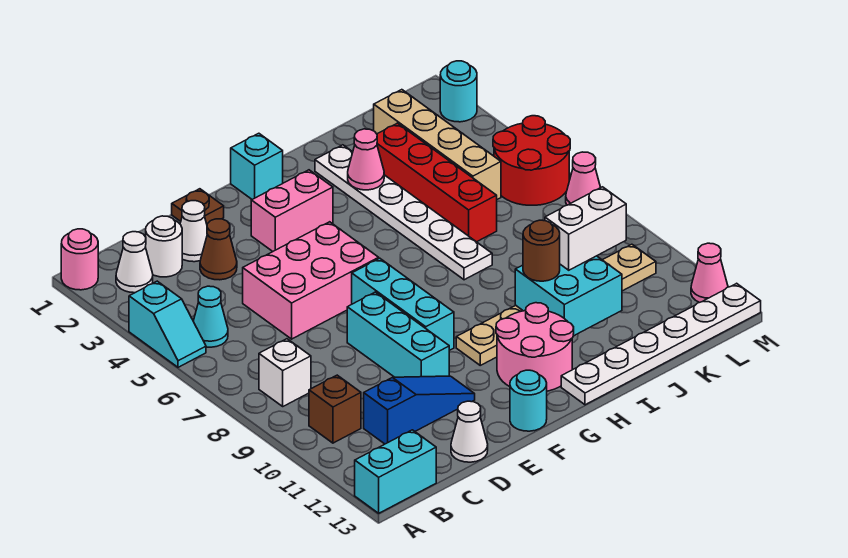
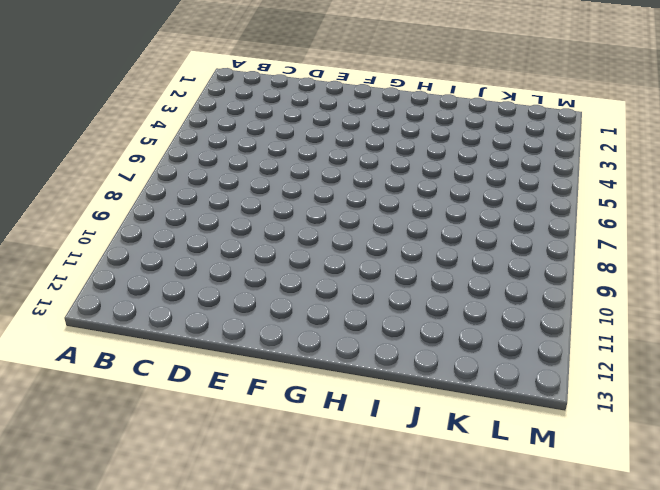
none -> pink 1x1 round brick [61,229,98,290]
none -> cyan 1x2 slope [129,281,206,367]
none -> cyan 1x2 brick [355,430,436,513]
none -> white 1x1 cone [116,232,153,293]

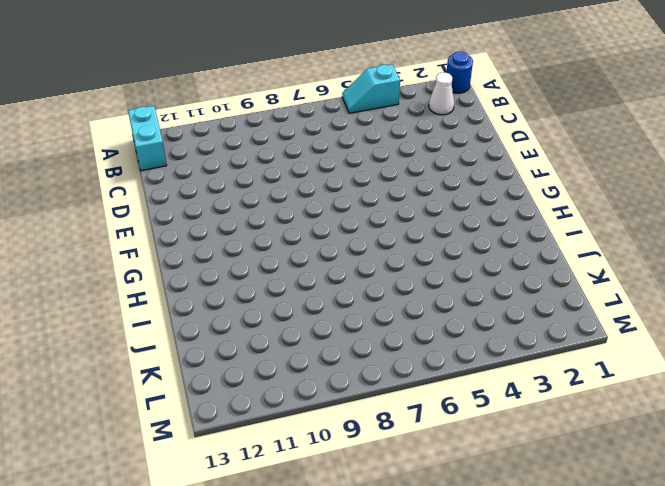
blue 1x1 round brick [446,52,473,93] -> pink 1x1 round brick [61,229,98,290]
none -> cyan 1x1 cone [193,286,228,347]
none -> white 1x1 brick [259,339,311,406]
none -> brown 1x1 brick [309,375,361,443]
none -> white 1x1 round brick [146,216,182,277]

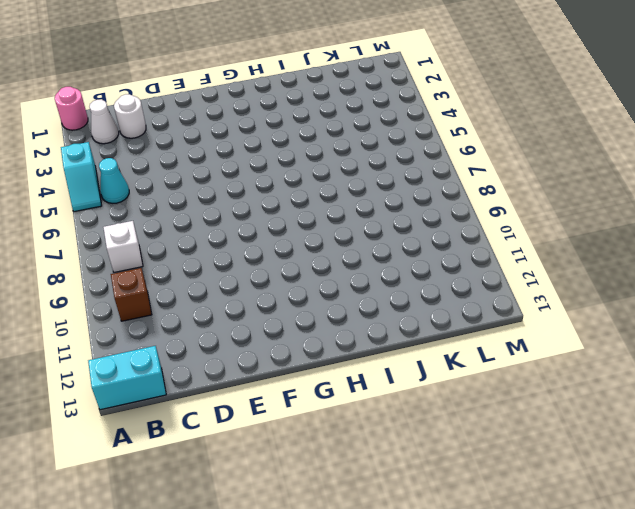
none -> blue 1x3 slope [364,376,475,444]
none -> white 1x1 cone [180,201,207,262]
none -> brown 1x1 cone [200,219,237,280]
none -> pink 2x3 brick [243,222,379,339]

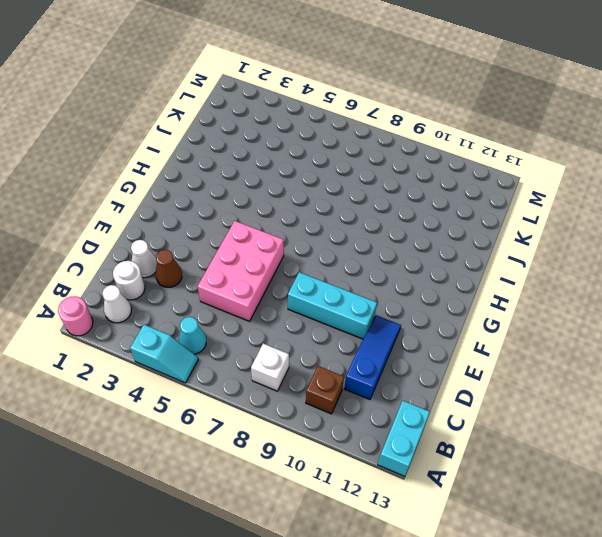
none -> white 1x1 cone [451,401,488,462]
none -> brown 1x1 plate [172,189,224,224]
none -> pink 1x2 brick [251,170,333,251]
none -> cyan 1x3 brick [352,258,454,351]

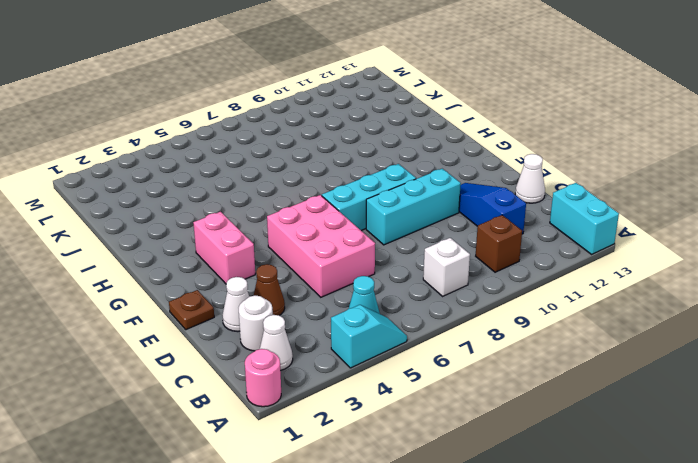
none -> cyan 1x1 round brick [510,370,547,431]
none -> cyan 1x1 brick [231,133,283,199]
none -> tan 1x6 plate [456,244,656,365]
none -> pink 2x2 round brick [496,303,574,391]

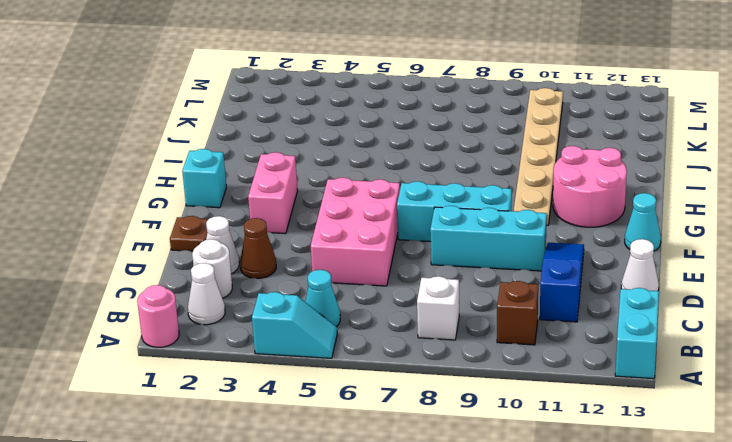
cyan 1x1 cone [625,193,661,251] -> cyan 1x1 round brick [510,370,547,431]
none -> white 1x6 plate [561,283,761,405]
none -> white 1x6 plate [315,145,492,280]
none -> red 1x4 brick [377,123,497,242]
none -> tan 1x4 brick [374,90,501,199]

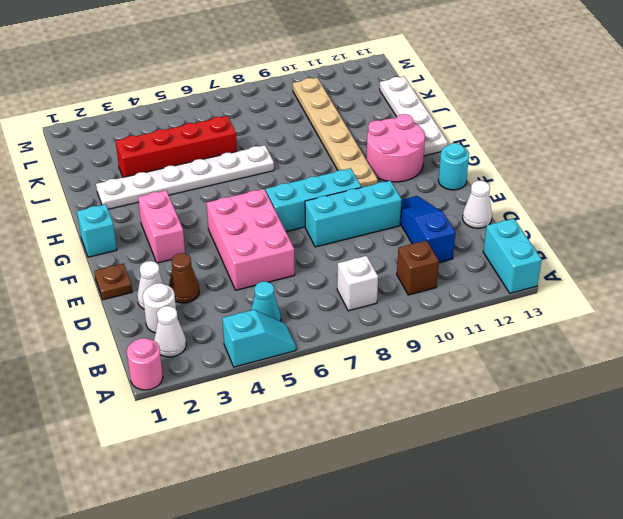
white 1x4 plate [380,76,448,156] -> white 1x6 plate [561,283,761,405]
none -> tan 1x4 brick [374,90,501,199]
none -> red 2x2 round brick [493,116,570,205]
none -> cyan 1x1 round brick [440,61,477,122]
none -> pink 1x1 cone [566,152,601,205]

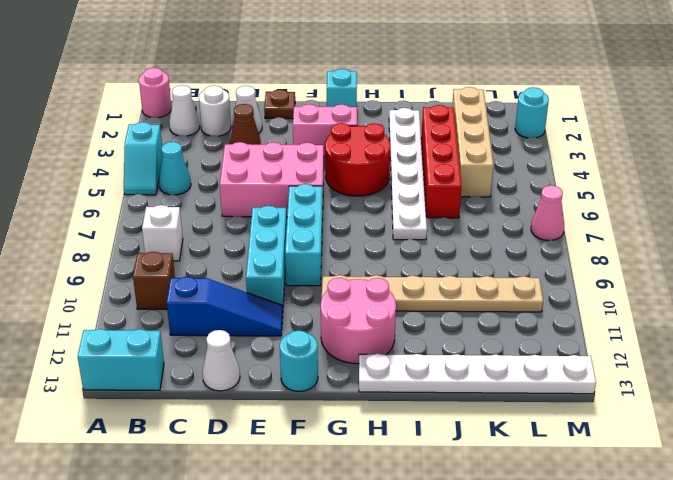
red 2x2 round brick [325,123,390,196] -> red 2x2 round brick moved to [493,116,570,205]
none -> pink 1x1 cone [691,243,728,303]
none -> pink 1x1 cone [348,129,384,190]
none -> cyan 2x2 brick [515,256,622,336]
none -> brown 1x1 round brick [523,220,560,281]

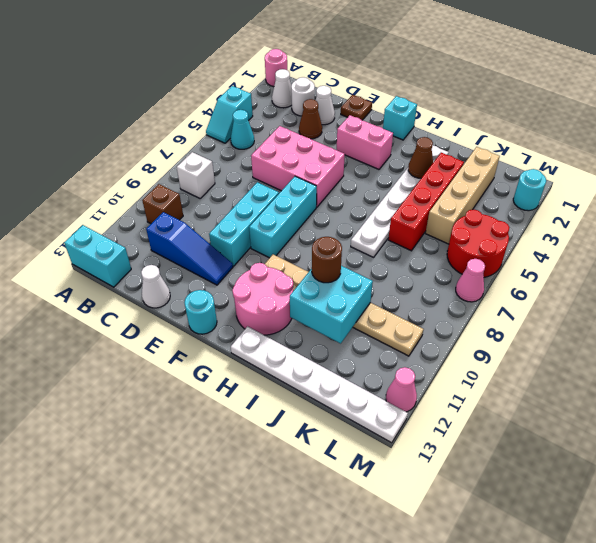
brown 1x1 cone [408,137,433,178] -> pink 1x1 cone [348,129,384,190]
none -> white 1x2 brick [545,187,626,270]

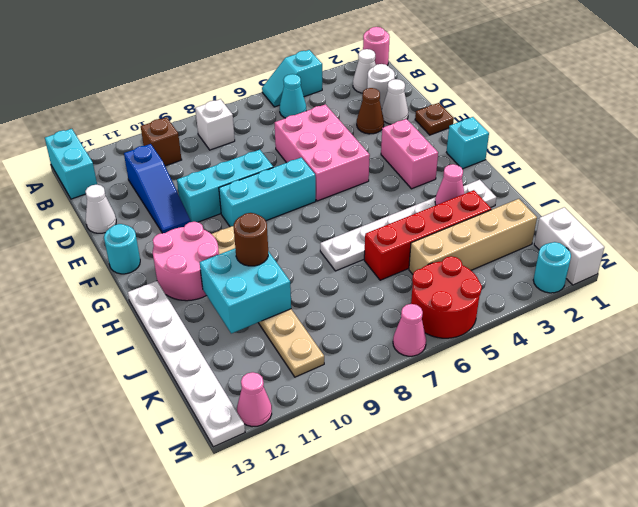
white 1x2 brick [534,207,604,285] -> white 1x2 brick moved to [545,187,626,270]

